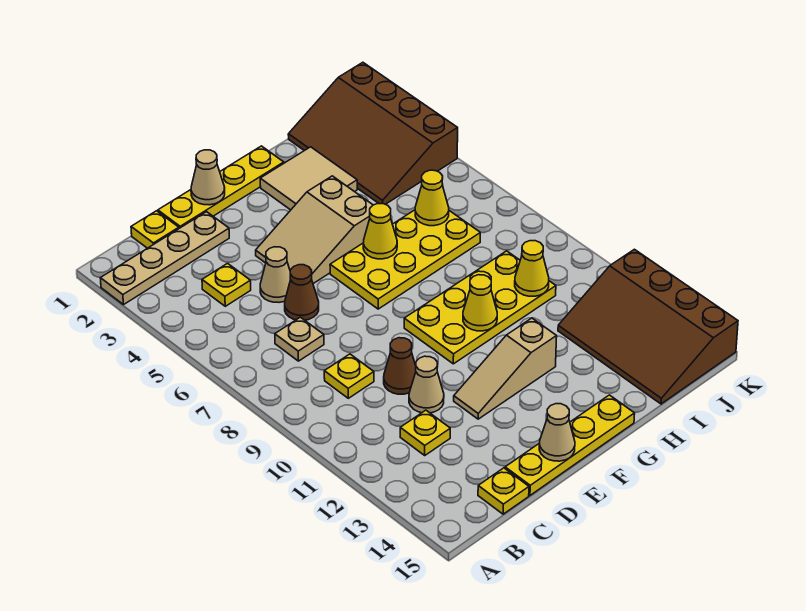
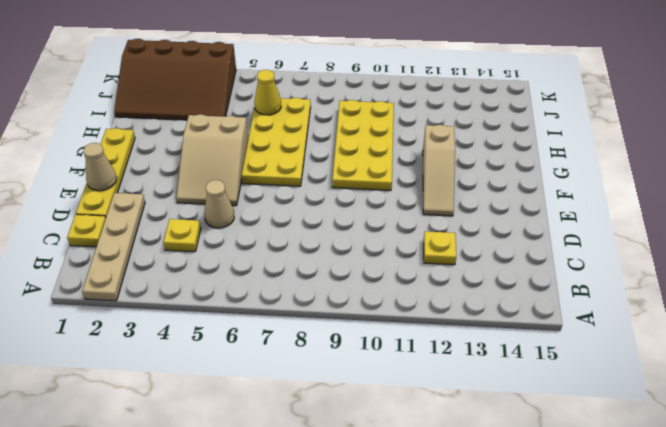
none -> tan 1x1 plate [275,317,324,361]
none -> yellow 1x1 plate [324,354,374,398]
none -> yellow 1x1 plate [478,468,529,514]

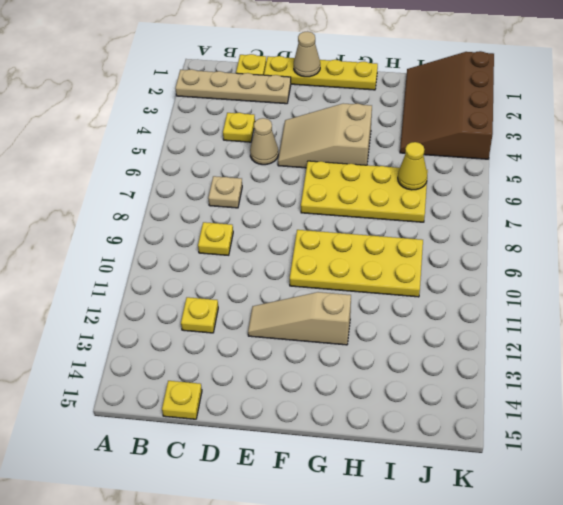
none -> brown 1x1 cone [285,265,319,320]
none -> brown 1x1 cone [384,338,416,394]
none -> tan 1x1 cone [409,356,444,413]

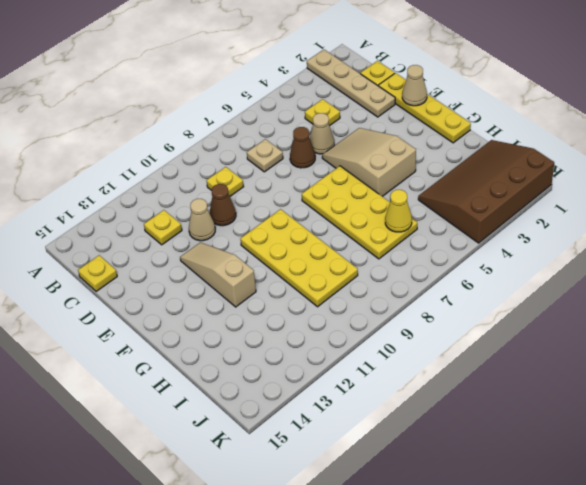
none -> yellow 1x4 plate [505,395,635,495]
none -> tan 2x2 tile [260,147,357,210]
none -> brown 3x4 slope [558,249,738,404]

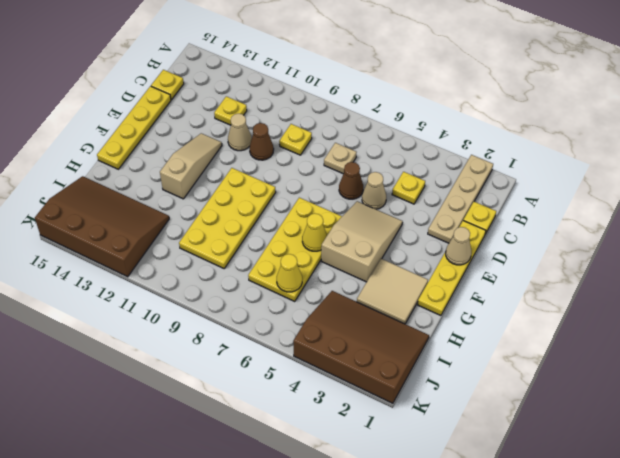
none -> tan 1x1 cone [539,404,575,461]
none -> yellow 1x1 cone [463,275,497,331]
none -> yellow 1x1 cone [515,241,549,296]

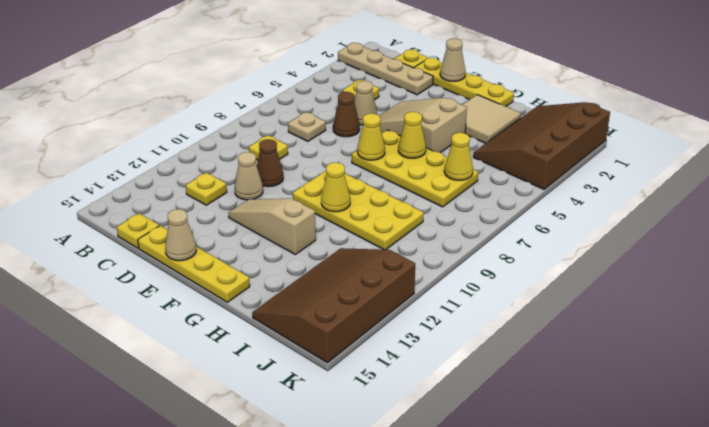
yellow 1x1 cone [357,114,385,160] -> yellow 1x1 cone moved to [515,241,549,296]

